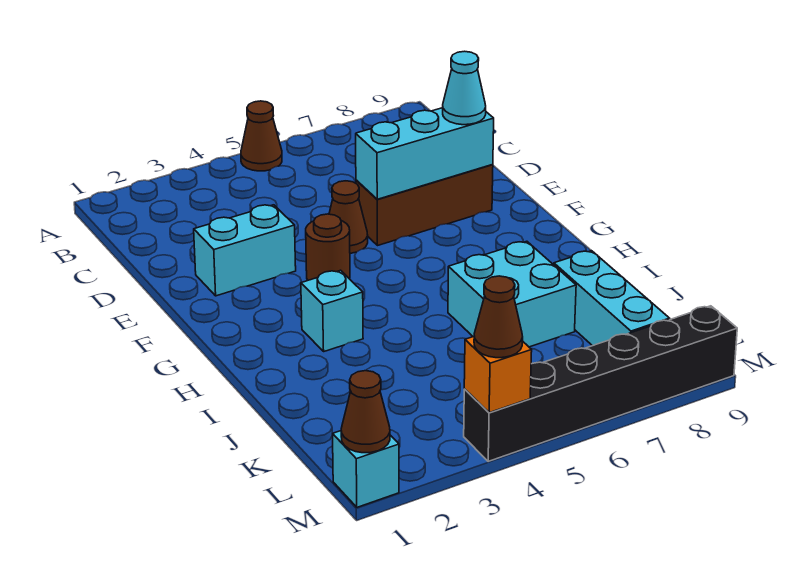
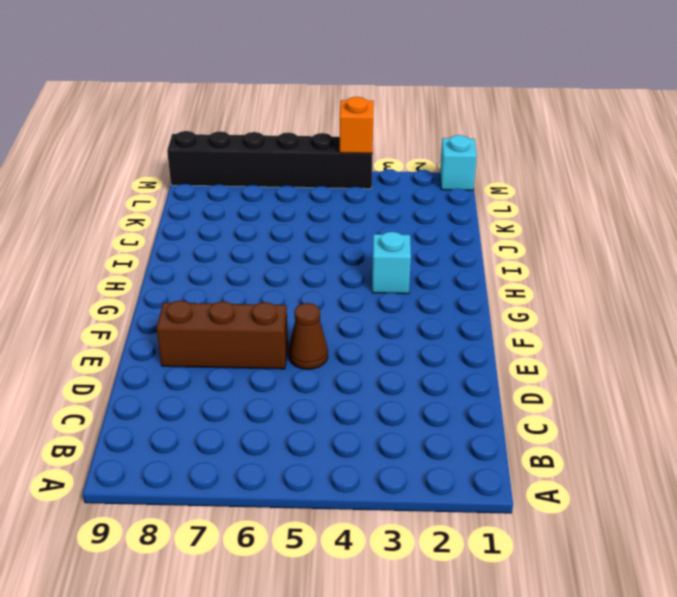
none -> brown 1x1 cone [241,101,282,171]
none -> cyan 1x2 brick [194,205,296,296]
none -> brown 1x1 round brick [306,214,350,280]

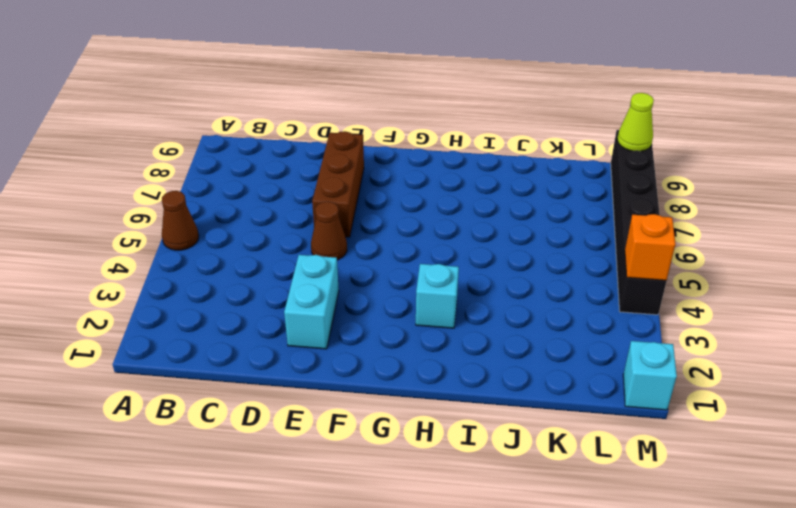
lime 1x1 cone [617,93,654,151] -> none
none -> brown 1x1 round brick [306,214,350,280]
none -> cyan 2x2 brick [448,241,576,347]
none -> cyan 1x3 brick [554,251,670,346]

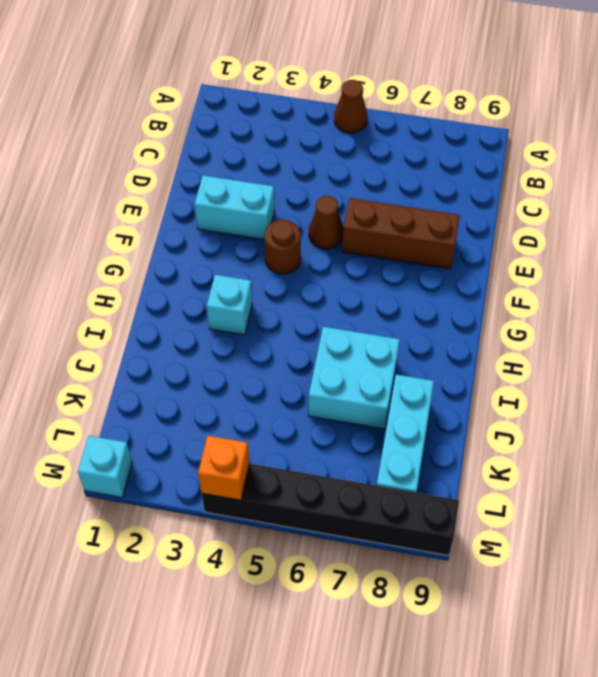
none -> cyan 1x3 brick [356,108,494,199]
none -> brown 1x1 cone [341,371,390,453]
none -> cyan 1x1 cone [443,51,486,125]

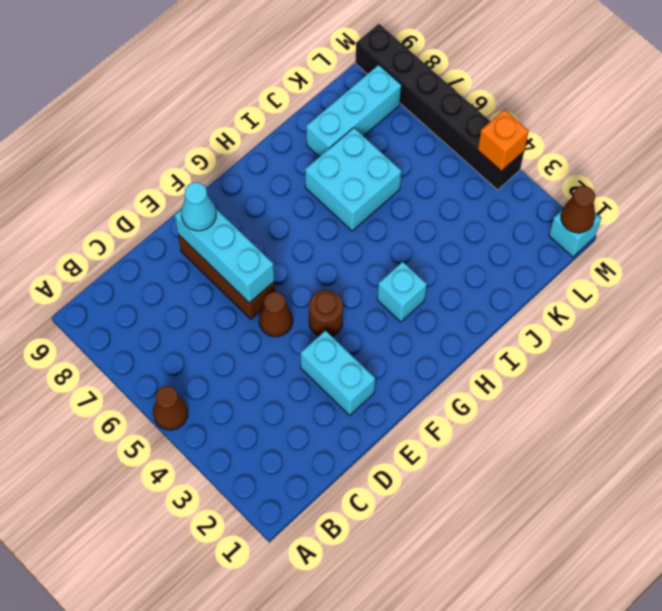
none -> brown 1x1 cone [474,276,523,358]

